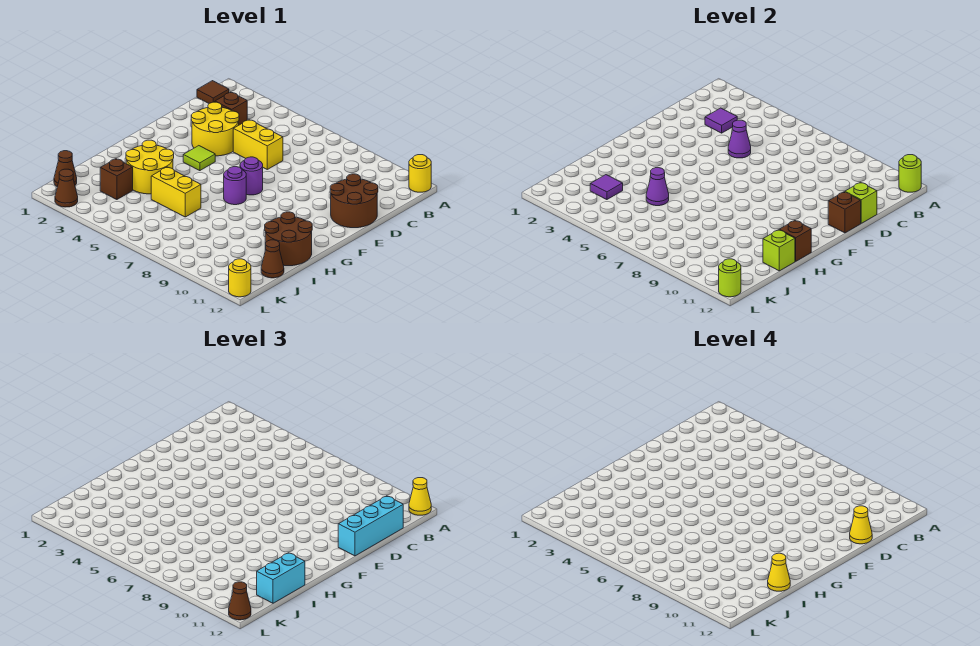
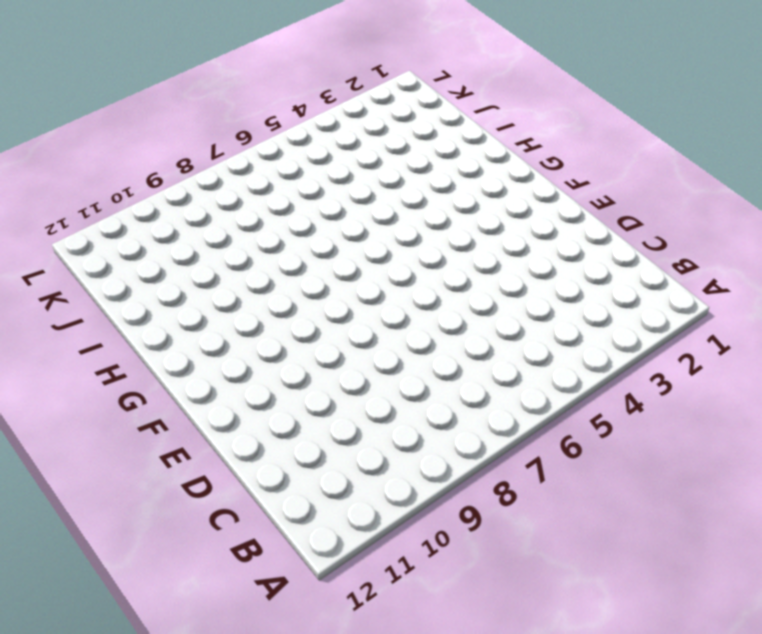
none -> yellow 1x1 round brick [409,155,431,192]
none -> brown 1x1 tile [197,81,229,103]
none -> brown 1x1 brick [215,92,247,125]
none -> yellow 2x2 round brick [191,102,239,156]

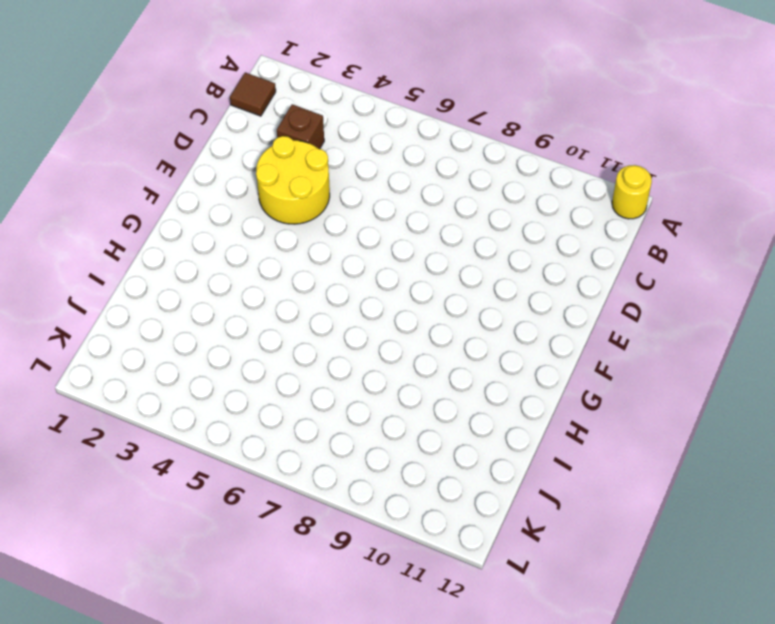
none -> yellow 1x2 brick [233,120,283,169]
none -> brown 2x2 round brick [330,174,378,228]
none -> lime 1x1 tile [183,146,215,171]
none -> purple 1x1 round brick [240,157,263,195]

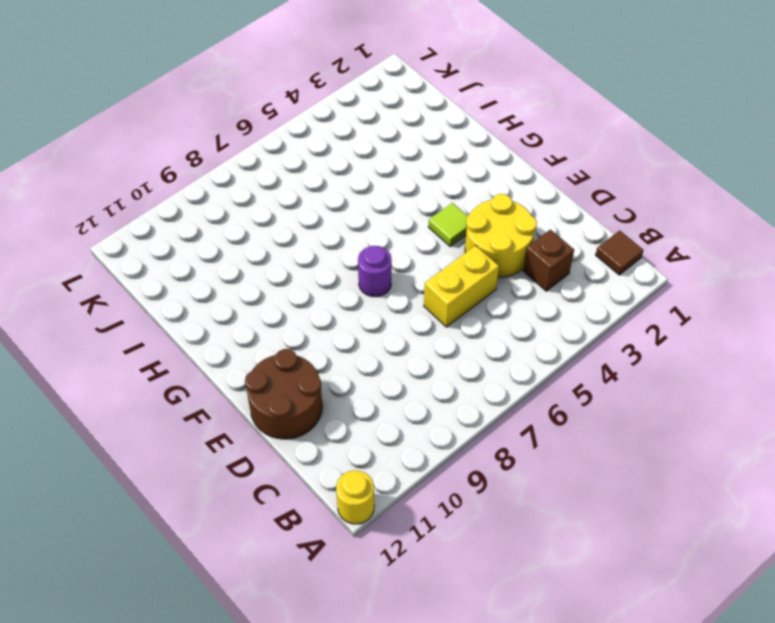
none -> purple 1x1 round brick [224,167,246,205]
none -> yellow 2x2 round brick [126,140,174,194]
none -> brown 2x2 round brick [265,212,312,266]
none -> yellow 1x2 brick [151,167,201,217]

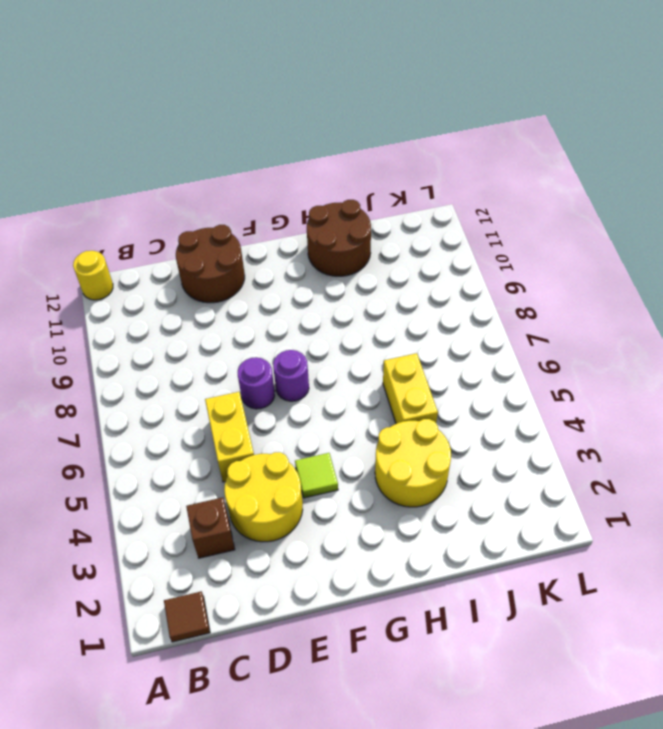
purple 1x1 round brick [238,357,275,409] -> purple 1x1 round brick moved to [224,167,246,205]
none -> brown 1x1 brick [100,159,133,200]
none -> brown 1x1 cone [261,240,284,278]
none -> brown 1x1 cone [54,151,77,187]
none -> brown 1x1 cone [55,169,78,207]

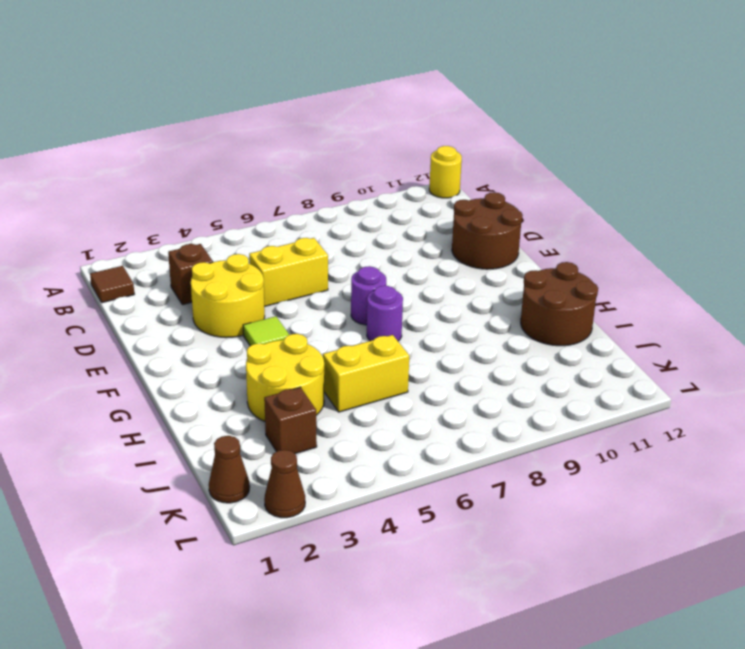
none -> brown 1x1 cone [261,240,284,278]
none -> yellow 1x1 round brick [229,259,251,297]
none -> lime 1x1 round brick [899,155,921,192]
none -> purple 1x1 tile [705,108,737,133]

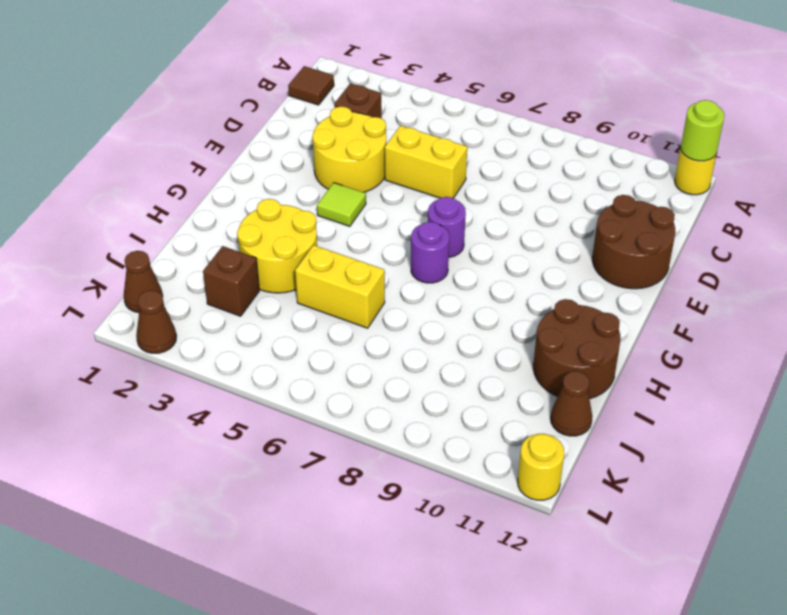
none -> purple 1x1 tile [705,108,737,133]
none -> purple 1x1 cone [728,120,751,158]
none -> lime 1x1 brick [845,182,877,223]
none -> brown 1x1 brick [828,192,861,233]

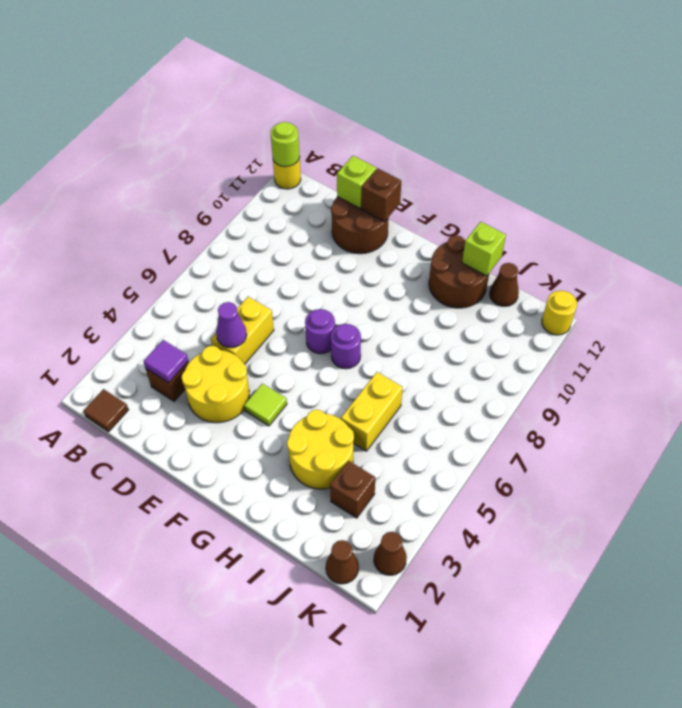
none -> brown 1x1 brick [779,220,811,261]
none -> purple 1x1 cone [646,168,669,206]
none -> purple 1x1 tile [590,175,623,200]
none -> lime 1x1 round brick [719,259,741,297]

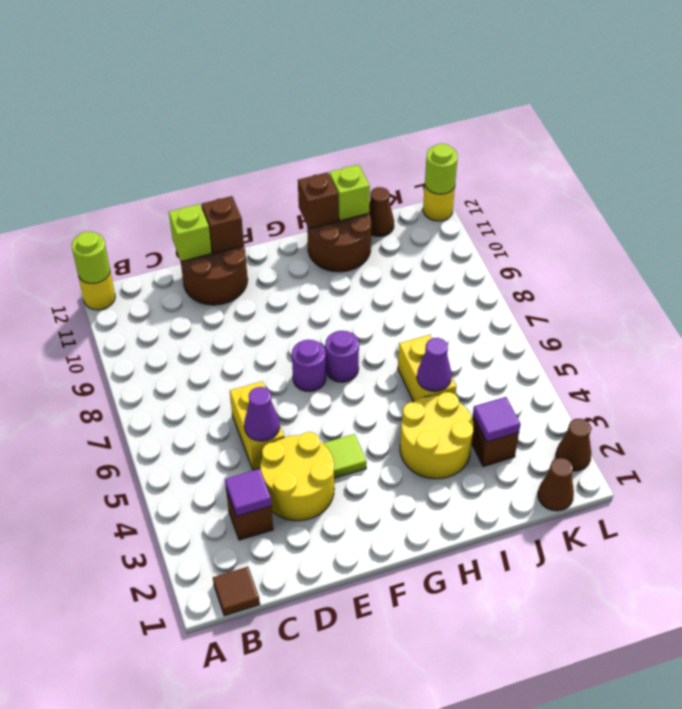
none -> yellow 1x1 cone [409,478,431,515]
none -> cyan 1x3 brick [338,496,403,556]
none -> cyan 1x2 brick [257,553,305,603]
none -> brown 1x1 cone [229,582,251,620]

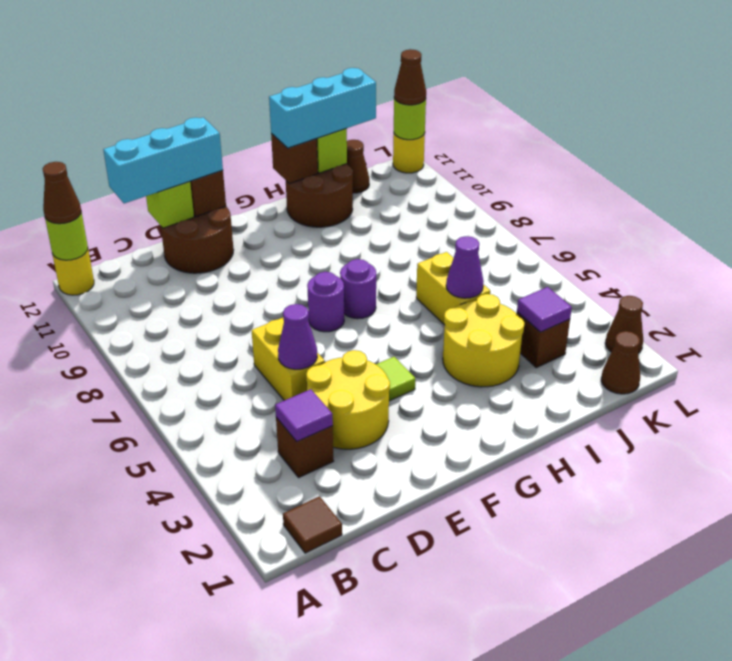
brown 1x1 cone [43,162,81,224] -> yellow 1x1 cone [409,478,431,515]
cyan 1x3 brick [269,68,376,148] -> cyan 1x2 brick [257,553,305,603]
none -> yellow 1x1 cone [850,506,872,544]
none -> yellow 1x1 cone [768,553,790,591]

